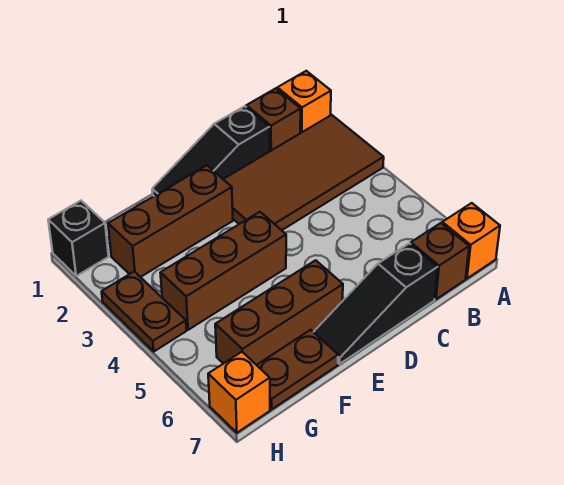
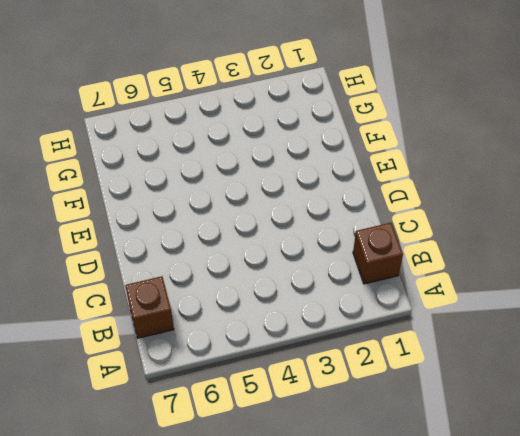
none -> orange 1x1 brick [277,71,331,133]
none -> brown 2x4 tile [223,115,384,230]
none -> orange 1x1 brick [442,203,500,278]

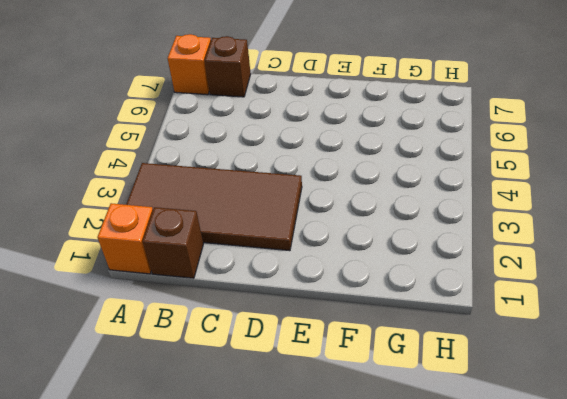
none -> black 1x3 slope [152,106,270,196]
none -> black 1x3 slope [314,243,438,364]
none -> brown 1x3 brick [108,165,233,277]

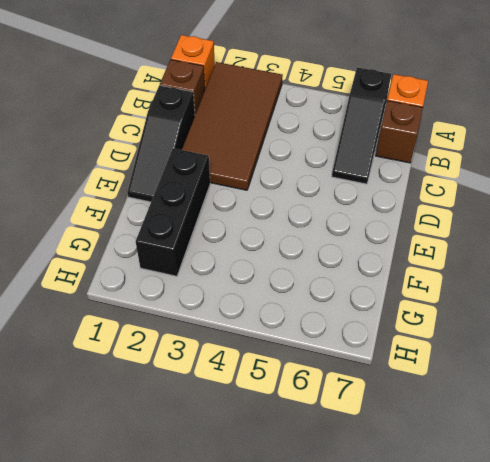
black 1x3 slope [332,67,391,184] -> black 1x3 slope moved to [314,243,438,364]
black 1x3 brick [136,148,210,276] -> brown 1x3 brick [108,165,233,277]
none -> brown 1x3 brick [161,212,286,330]
none -> brown 1x3 brick [215,260,343,365]
none -> brown 1x2 plate [257,330,338,409]

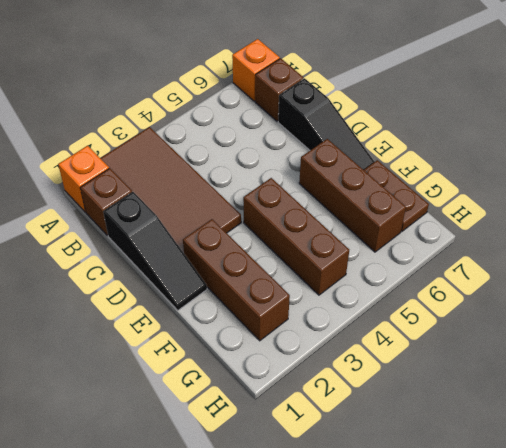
none -> black 1x1 brick [48,201,109,276]
none -> brown 1x2 plate [102,272,187,351]
none -> orange 1x1 brick [208,352,270,433]

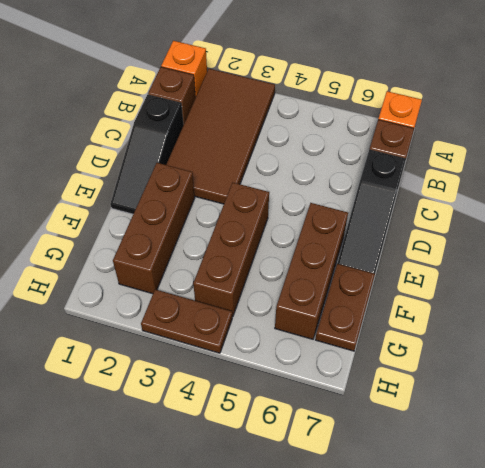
none -> black 1x1 brick [48,201,109,276]
none -> orange 1x1 brick [208,352,270,433]

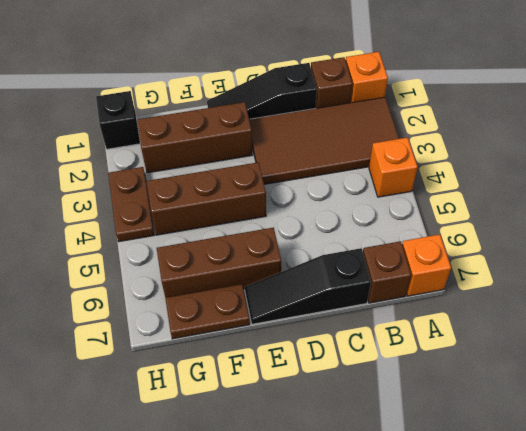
orange 1x1 brick [369,137,418,197] -> orange 1x1 brick moved to [208,352,270,433]

